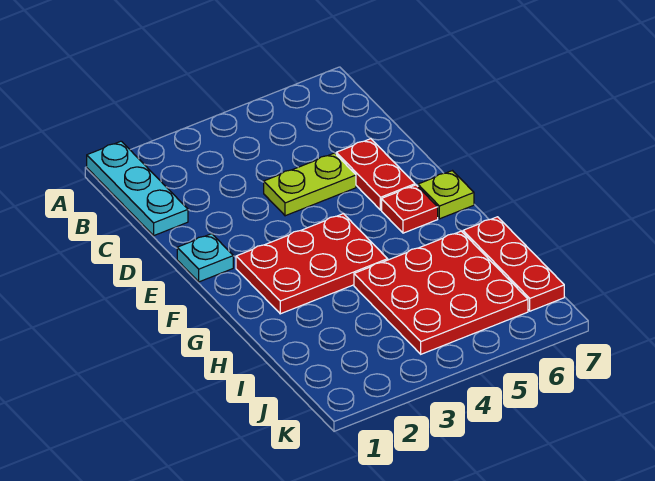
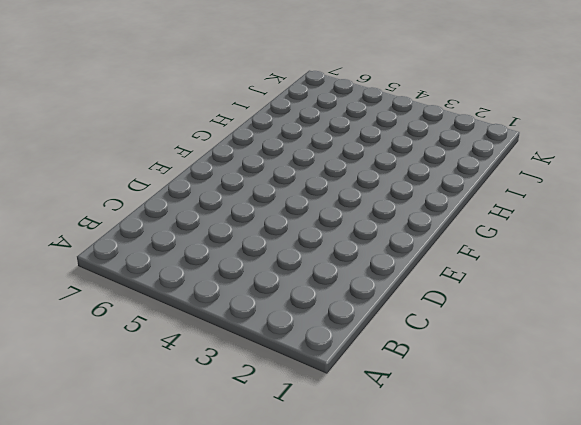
none -> cyan 1x3 plate [87,141,188,236]
none -> lime 1x2 plate [264,153,356,216]

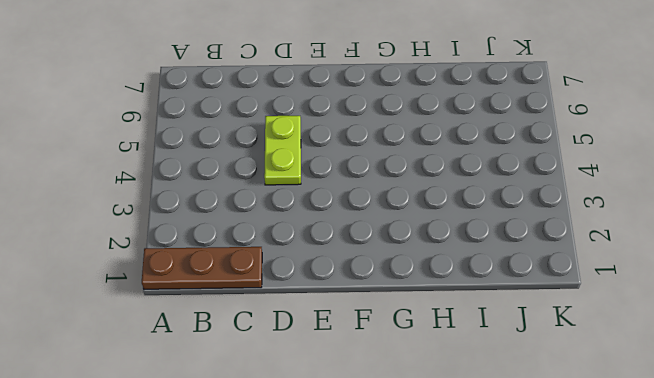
brown 1x3 plate [142,247,262,289] -> cyan 1x3 plate [87,141,188,236]
none -> red 1x2 plate [336,139,415,210]
none -> cyan 1x1 plate [177,234,233,282]

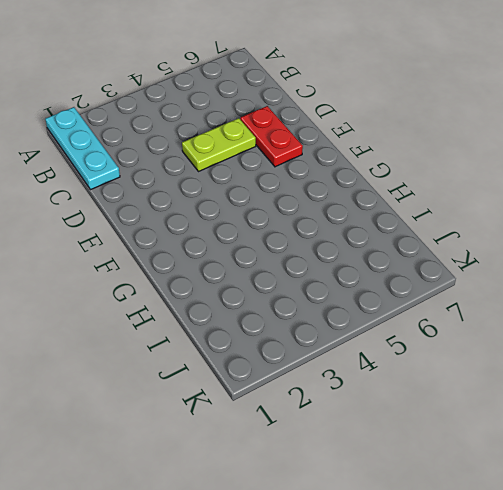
none -> cyan 1x1 plate [177,234,233,282]
none -> red 2x3 plate [236,214,388,314]

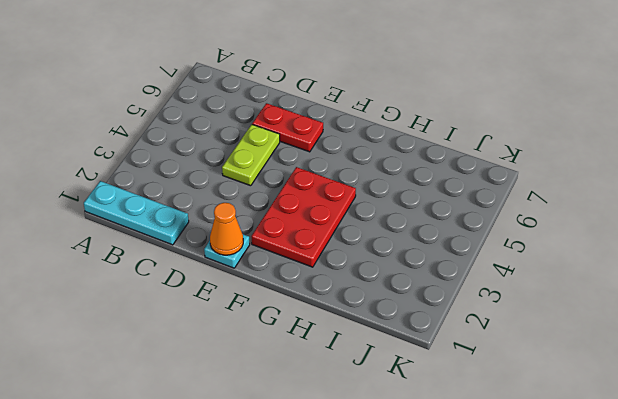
orange 1x1 cone [210,203,243,255] -> none
none -> red 1x1 plate [382,185,438,233]
none -> lime 1x1 plate [418,171,474,219]

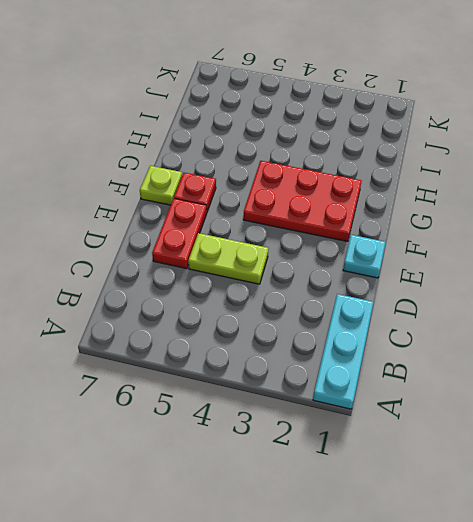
none -> red 3x3 plate [354,231,528,354]
none -> red 1x3 plate [463,217,564,311]

